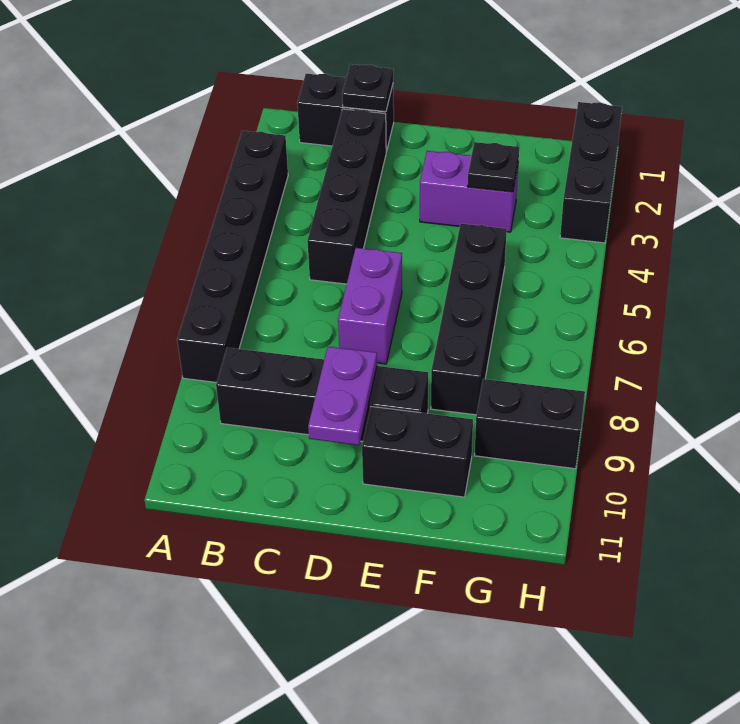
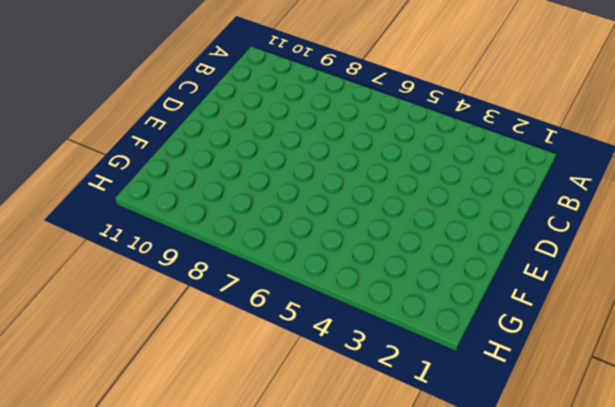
none -> black 1x6 brick [177,131,288,382]
none -> black 1x2 brick [297,74,394,152]
none -> black 1x4 brick [216,348,428,442]

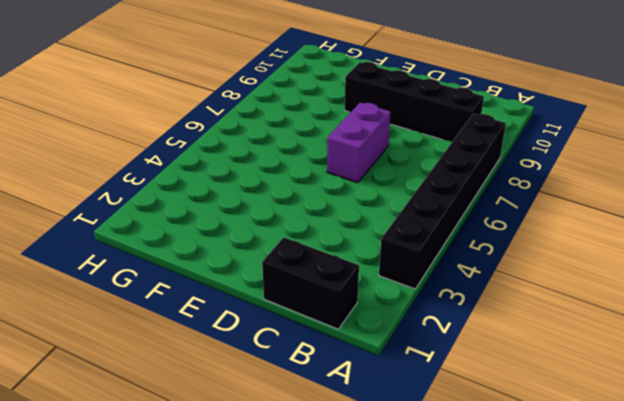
none -> black 1x4 brick [307,109,386,284]
none -> purple 1x2 brick [420,151,519,232]
none -> black 1x2 brick [362,407,473,497]

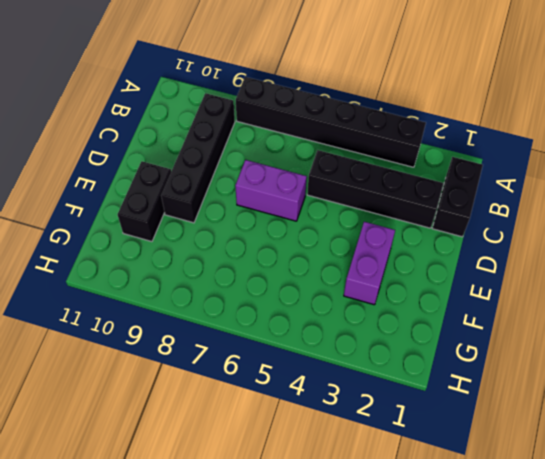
none -> black 1x4 brick [431,224,507,415]
none -> black 1x2 brick [474,379,585,469]
none -> black 1x3 brick [560,102,622,243]

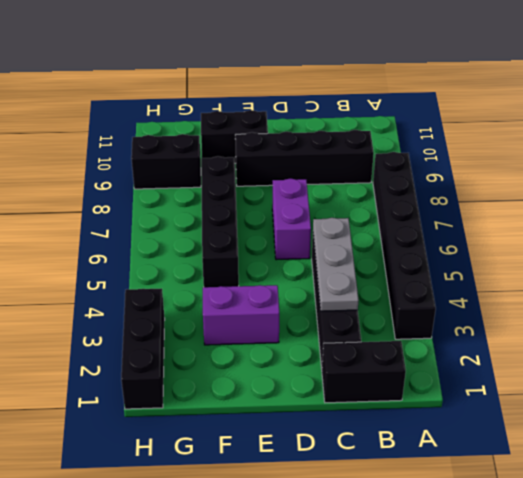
grey 1x3 plate [313,218,359,311] -> none
none -> black 1x1 plate [342,64,393,112]
none -> purple 1x2 plate [308,347,377,445]
none -> black 1x1 plate [468,142,519,192]

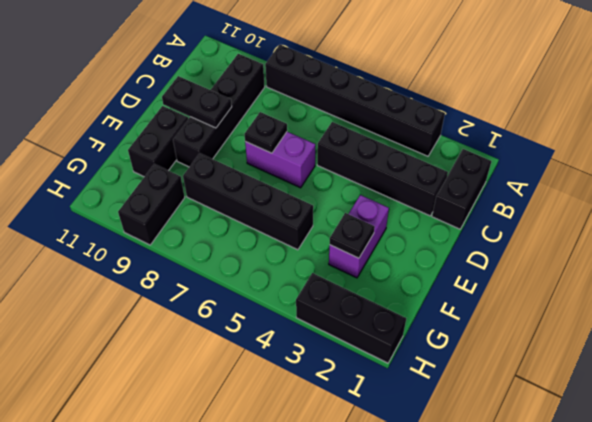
black 1x1 plate [244,112,287,153] -> black 1x1 plate moved to [342,64,393,112]
black 1x2 plate [162,76,232,128] -> purple 1x2 plate [308,347,377,445]

